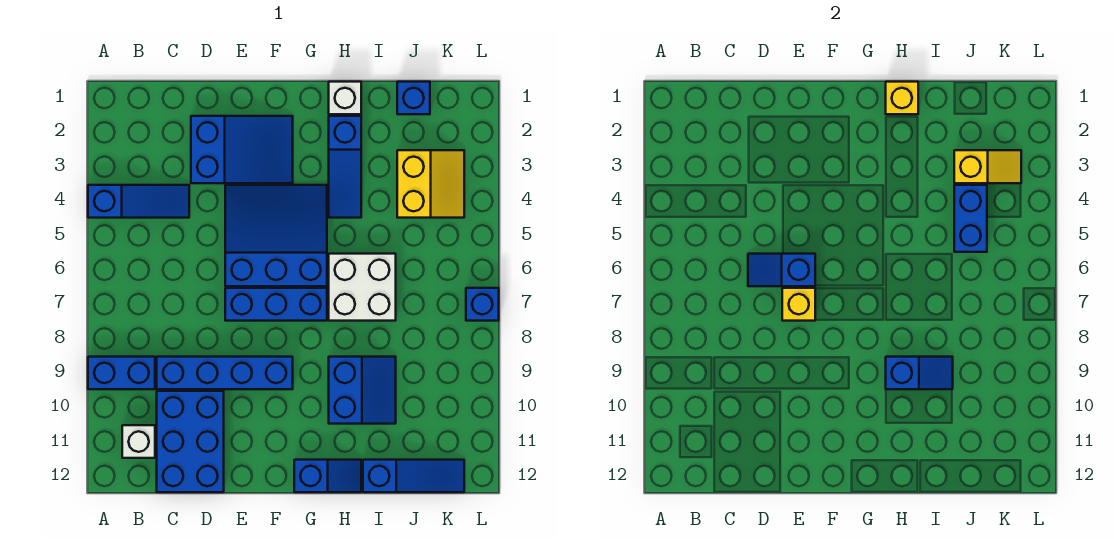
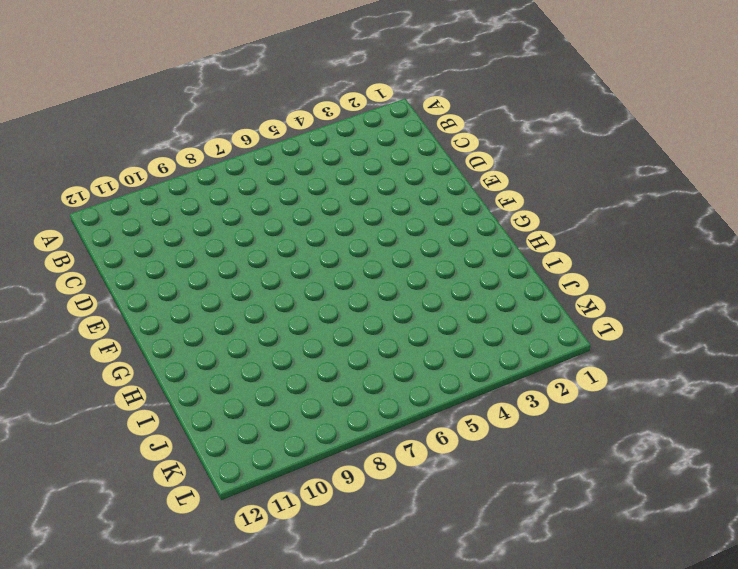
none -> blue 1x3 slope [88,185,189,218]
none -> blue 1x2 brick [88,357,155,389]
none -> white 1x1 brick [122,425,155,458]

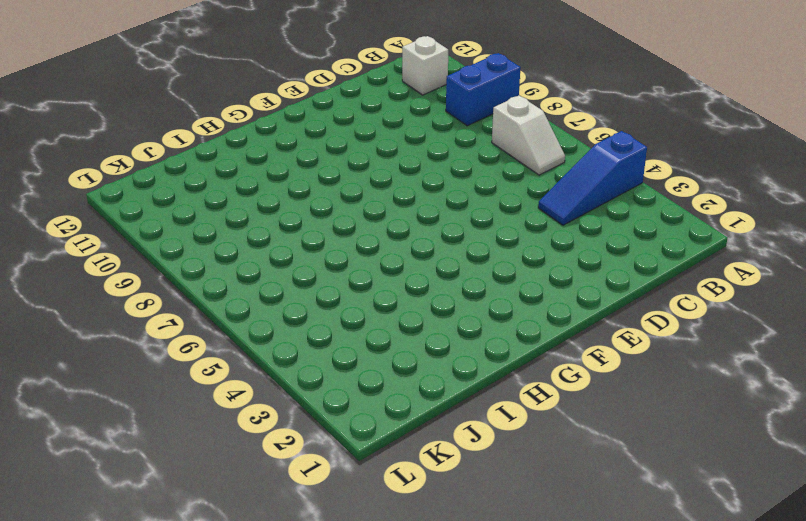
white 1x2 slope [492,96,565,175] -> none
none -> blue 1x4 brick [157,357,293,389]
none -> blue 2x3 brick [157,391,224,492]
none -> blue 2x3 slope [191,116,293,183]

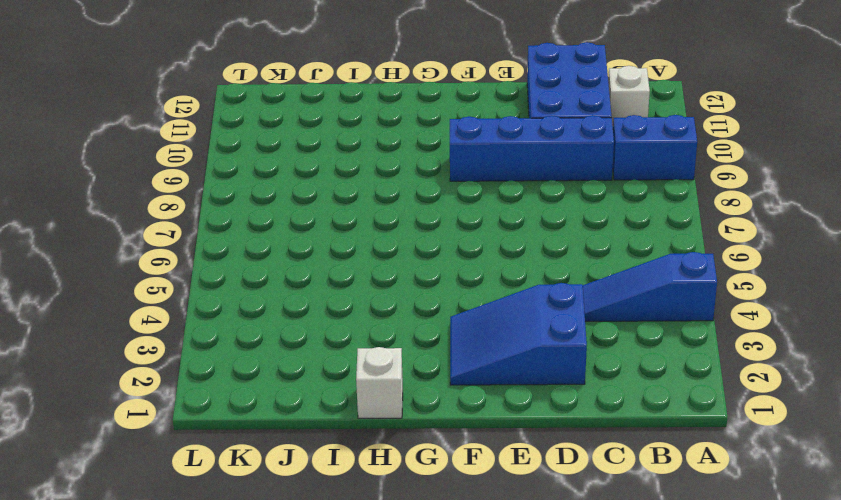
none -> blue 3x3 slope [225,185,327,286]
none -> blue 1x3 brick [225,288,327,321]
none -> blue 1x2 slope [294,460,361,492]

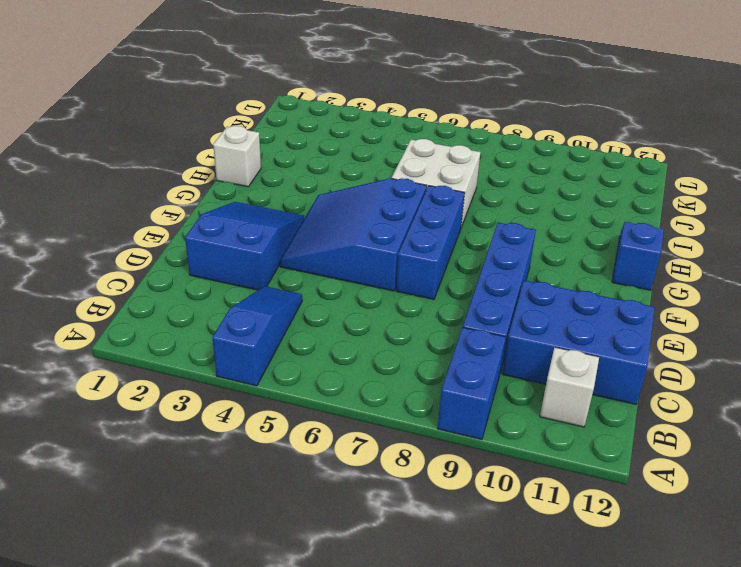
none -> blue 1x3 slope [329,116,361,218]
none -> blue 2x2 slope [329,357,396,424]
none -> blue 1x3 slope [363,460,464,492]

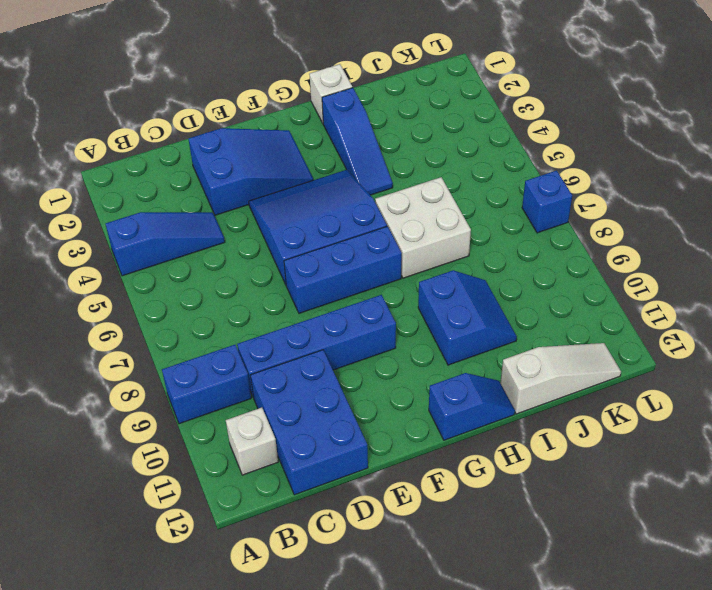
white 1x3 slope [500,343,621,414] -> blue 1x3 slope [363,460,464,492]
none -> blue 1x1 brick [397,82,430,114]
none -> yellow 2x2 slope [397,150,464,218]
none -> blue 1x2 slope [748,254,815,286]

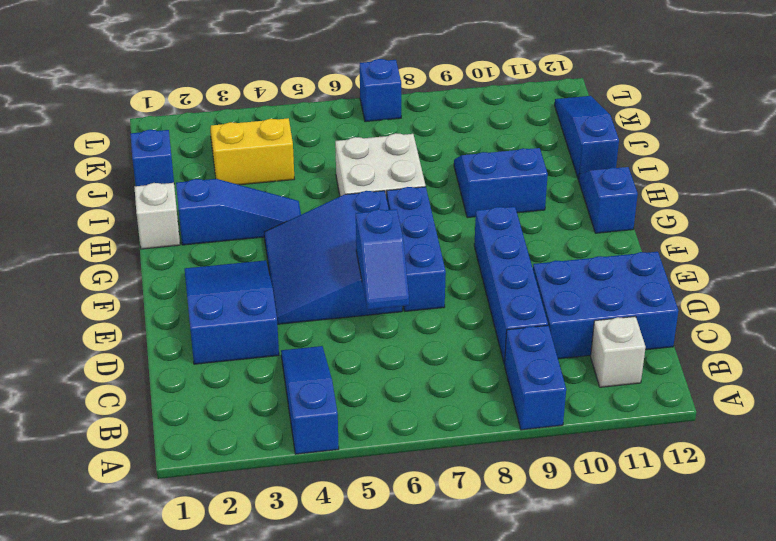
none -> yellow 1x1 brick [782,288,815,321]
none -> yellow 1x1 brick [886,82,918,114]
none -> blue 1x2 slope [886,357,953,389]

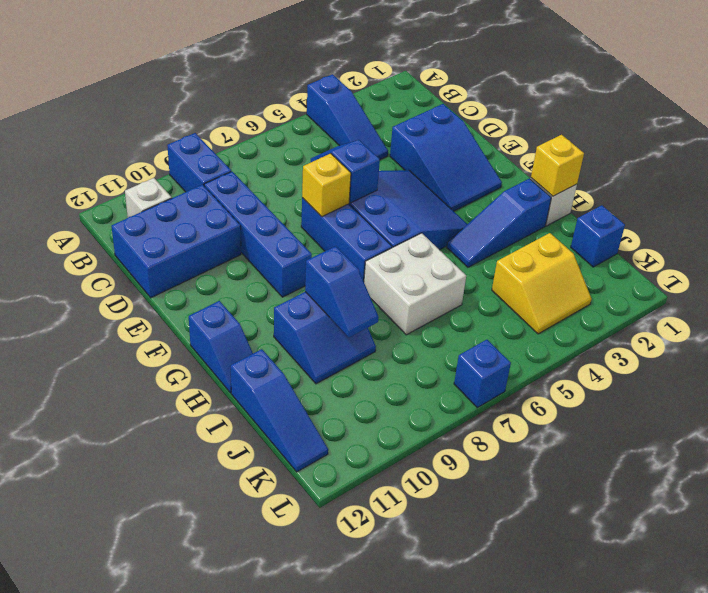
none -> yellow 1x2 slope [954,150,1021,183]
none -> blue 1x2 brick [954,185,987,252]

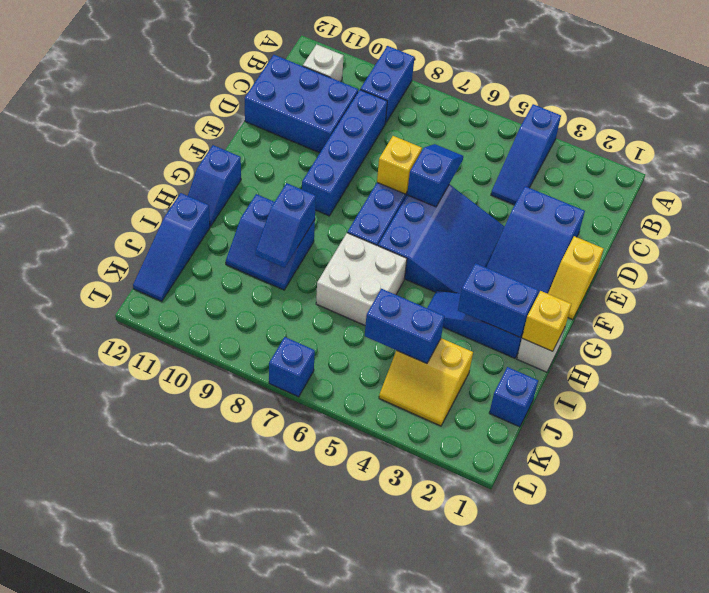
yellow 1x2 slope [548,236,604,320] -> yellow 1x2 slope moved to [954,150,1021,183]
blue 1x2 brick [458,263,539,337] -> none

